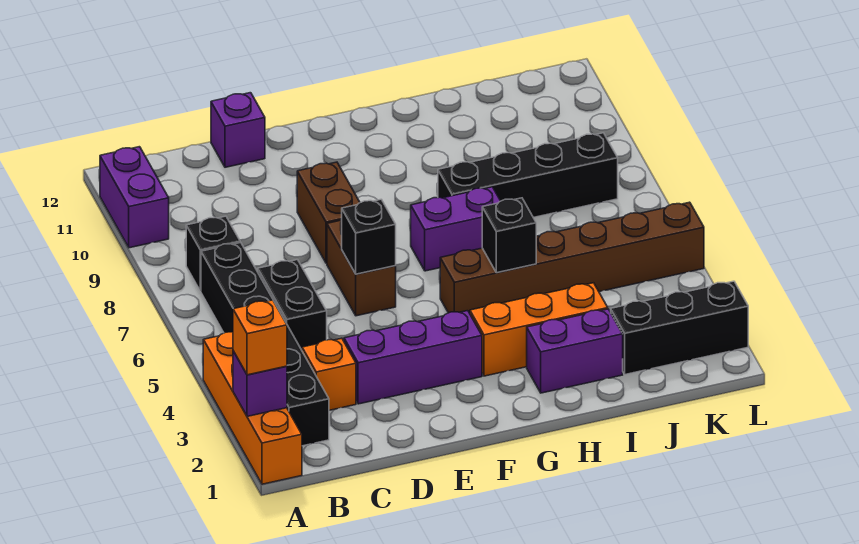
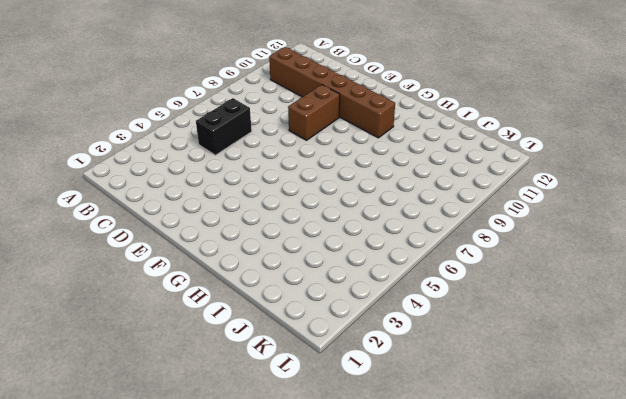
brown 1x6 brick [269,47,395,138] -> brown 1x6 brick moved to [440,202,704,313]
none -> orange 1x4 brick [203,332,302,484]
none -> purple 1x2 brick [100,147,169,248]
none -> black 1x6 brick [201,242,329,446]

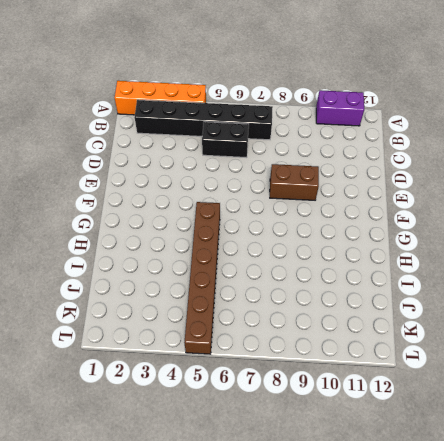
none -> black 1x1 brick [186,216,240,291]
none -> orange 1x1 brick [302,338,356,410]
none -> purple 1x3 brick [344,311,482,404]

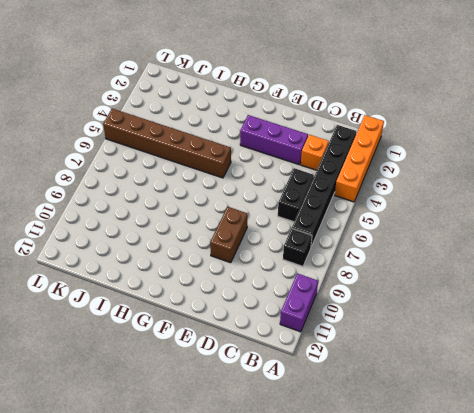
none -> purple 1x1 brick [211,93,265,167]
none -> brown 1x2 brick [327,220,396,316]
none -> orange 1x3 brick [470,283,608,376]

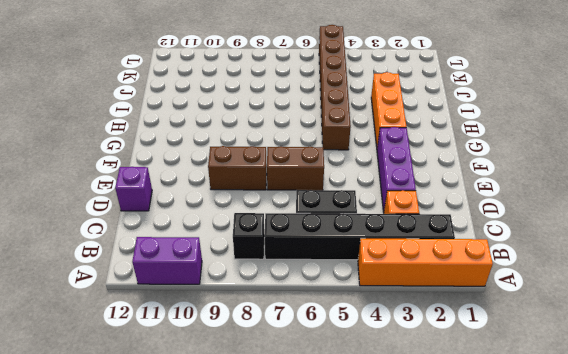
none -> purple 1x2 brick [411,187,500,271]
none -> purple 1x2 brick [527,309,623,393]
none -> black 1x4 brick [438,133,618,218]

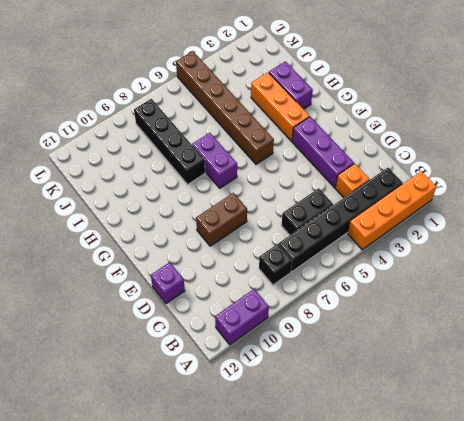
none -> brown 1x2 brick [327,220,396,316]
none -> black 1x3 brick [611,281,748,375]
none -> purple 1x1 brick [233,351,287,416]

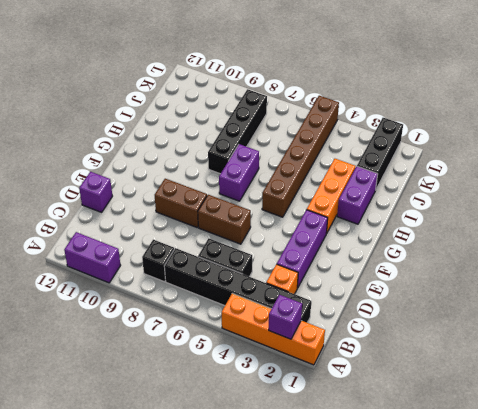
none -> black 1x1 brick [342,199,396,274]
none -> black 1x1 brick [482,198,536,273]
none -> orange 1x1 brick [233,300,287,375]

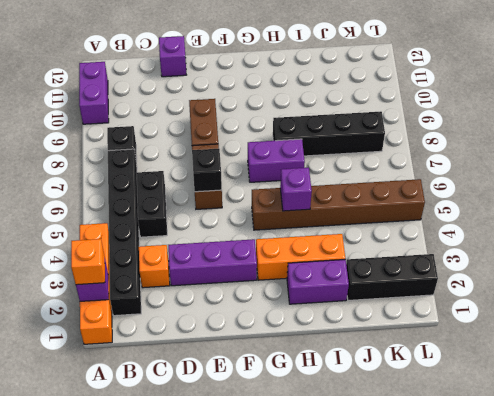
purple 1x1 brick [280,168,312,211] -> black 1x1 brick [482,198,536,273]

